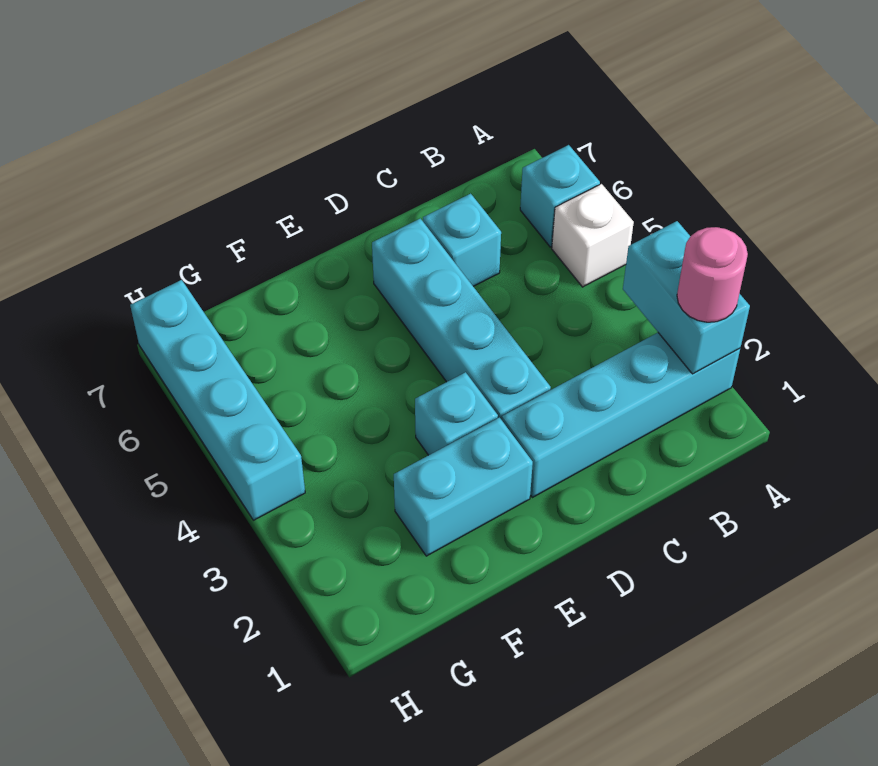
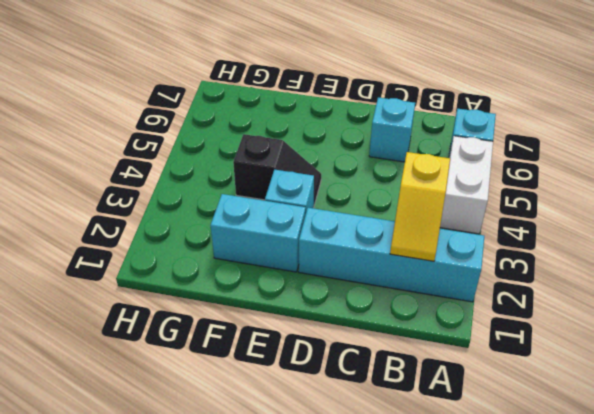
white 1x2 brick [440,136,493,234] -> white 1x1 brick [552,184,634,287]
yellow 1x2 slope [390,152,450,261] -> none
black 1x2 slope [233,134,321,208] -> none
none -> cyan 1x4 brick [372,218,551,420]
none -> cyan 1x4 brick [130,280,305,520]

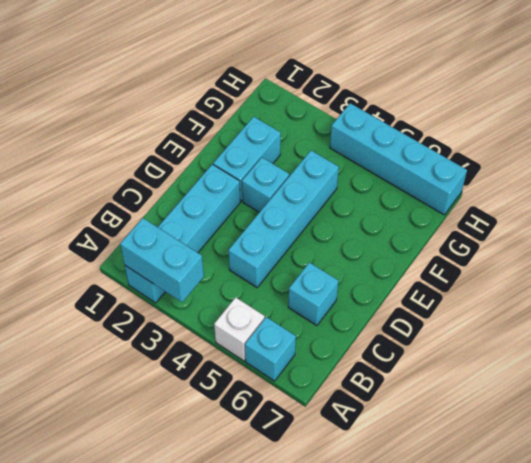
cyan 1x4 brick [229,151,339,288] -> cyan 1x4 brick turned to [372,218,551,420]
none -> pink 1x1 round brick [677,227,748,322]

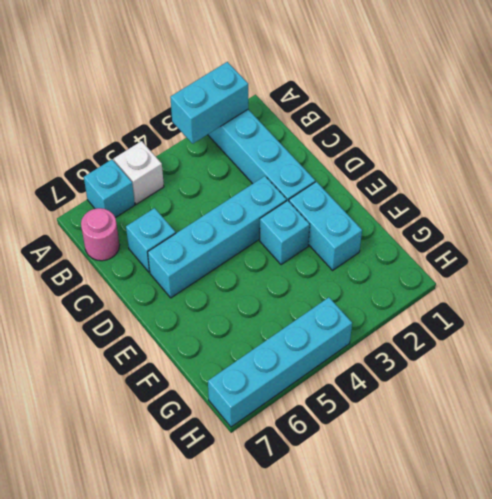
pink 1x1 round brick [81,208,120,261] -> pink 1x1 round brick moved to [677,227,748,322]

